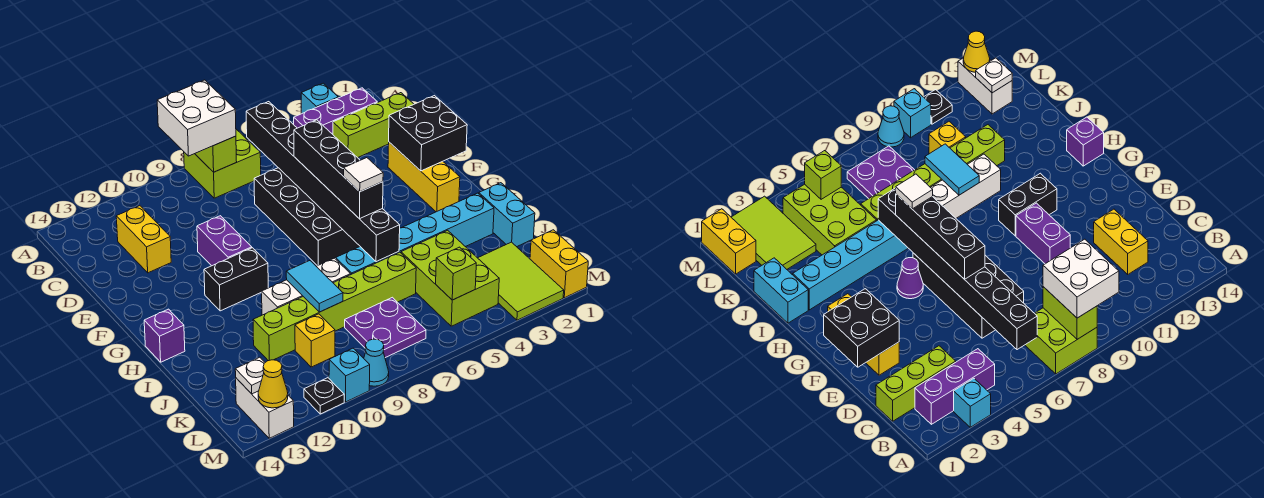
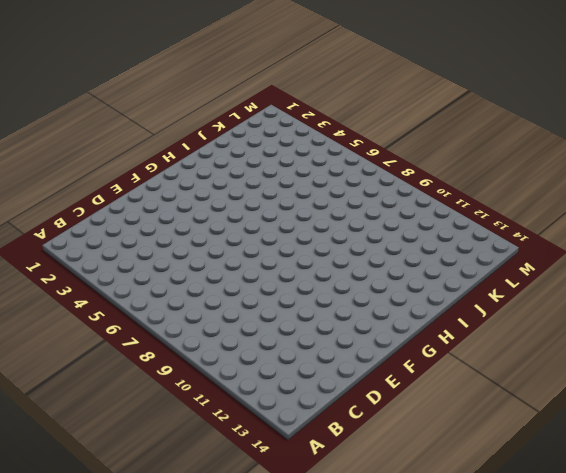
none -> cyan 1x1 brick [301,83,338,114]
none -> lime 2x2 brick [184,129,261,198]
none -> purple 1x3 brick [294,88,377,134]
none -> lime 1x3 brick [333,93,414,158]

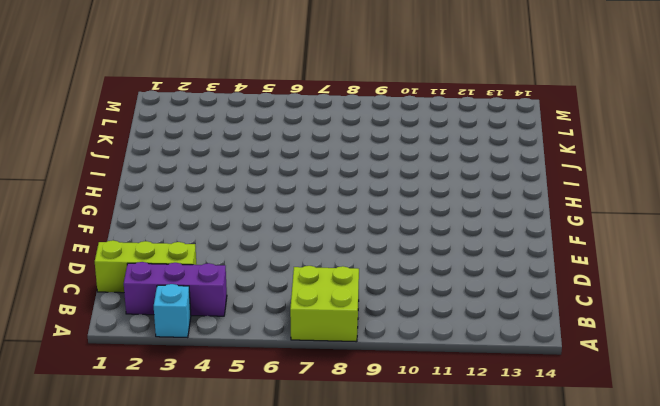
none -> yellow 1x2 brick [116,206,171,273]
none -> black 2x4 brick [254,168,360,266]
none -> yellow 1x3 brick [388,142,460,212]
none -> purple 1x2 brick [197,216,252,266]

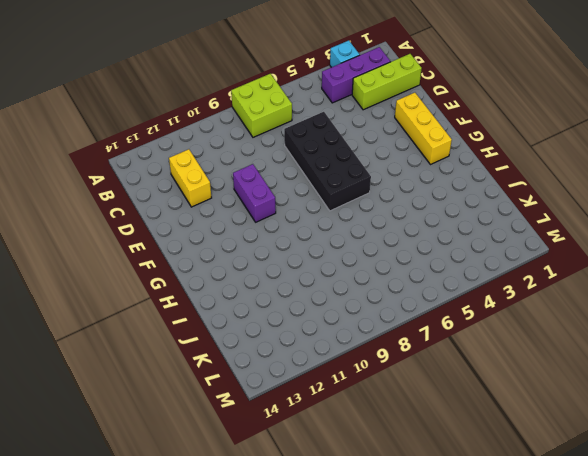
none -> purple 1x1 cone [897,258,923,299]
none -> black 1x2 brick [204,248,268,311]
none -> purple 1x1 brick [144,309,185,362]
none -> cyan 1x2 brick [479,183,535,247]

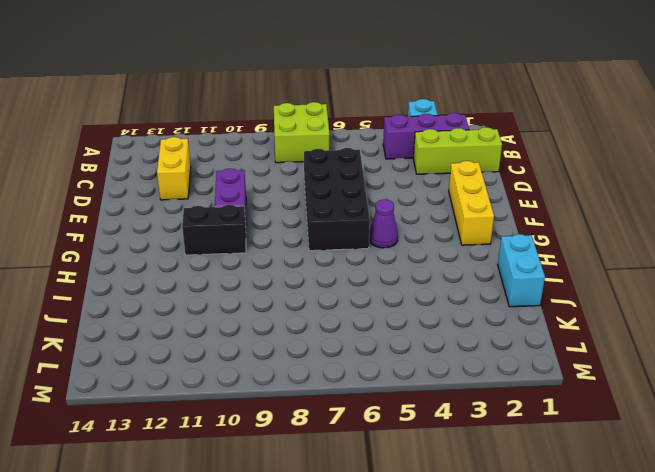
none -> purple 1x1 brick [144,309,185,362]
none -> cyan 1x6 brick [336,193,494,274]
none -> white 1x3 brick [262,258,351,315]
none -> lime 2x3 brick [401,230,499,326]

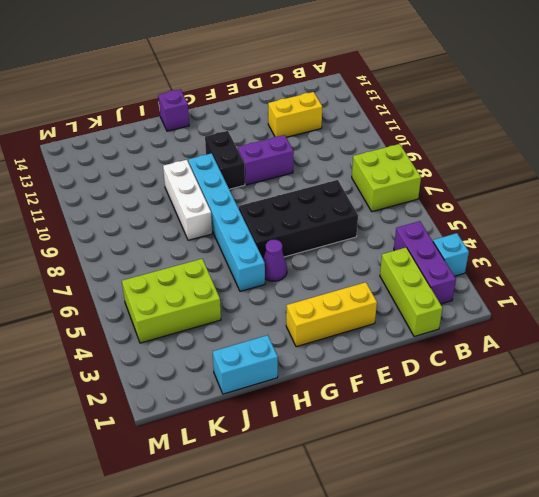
cyan 1x6 brick [188,153,265,291] -> cyan 1x6 brick moved to [336,193,494,274]
none -> lime 1x6 brick [253,252,416,361]
none -> lime 2x3 tile [478,242,564,320]
none -> purple 2x2 plate [345,297,426,358]
none -> yellow 1x1 brick [295,314,335,367]

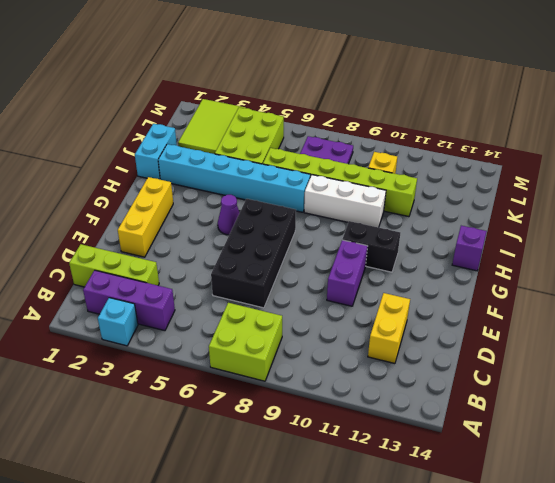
none -> yellow 1x2 brick [530,230,588,298]
none -> white 1x2 brick [236,378,294,438]
none -> cyan 1x1 cone [364,339,389,386]
none -> cyan 1x1 brick [329,348,370,402]

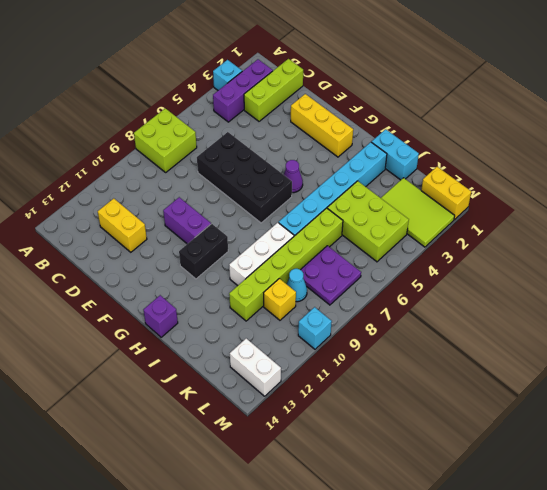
cyan 1x1 cone [287,269,307,302] -> cyan 1x1 cone moved to [364,339,389,386]
none -> black 1x1 plate [304,378,344,414]
none -> lime 1x2 brick [195,136,237,172]
none -> black 1x8 brick [246,102,400,262]
none -> black 2x2 brick [389,96,467,171]

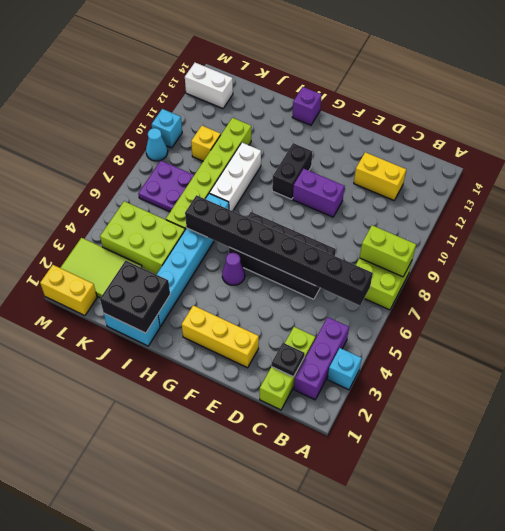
black 1x1 plate [272,343,305,377] -> black 1x1 plate moved to [304,378,344,414]
black 2x2 brick [100,261,170,333] -> black 2x2 brick moved to [389,96,467,171]
none -> cyan 1x2 tile [286,261,343,312]
none -> lime 1x1 brick [436,247,476,300]
none -> white 1x1 plate [235,357,265,394]
none -> yellow 1x1 cone [258,360,288,408]

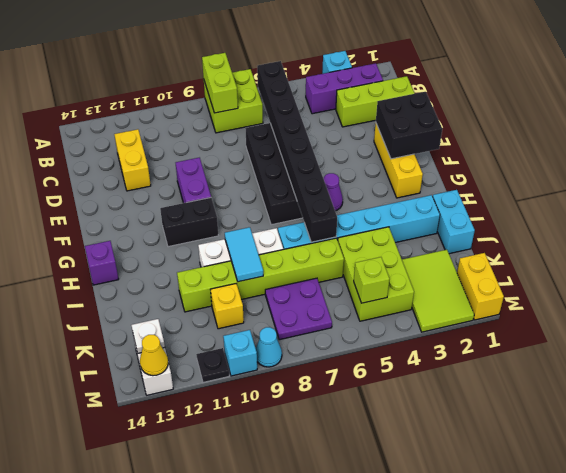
none -> white 2x2 brick [157,80,236,156]
none -> black 1x4 brick [294,120,383,219]
none -> white 1x1 tile [344,158,383,192]

